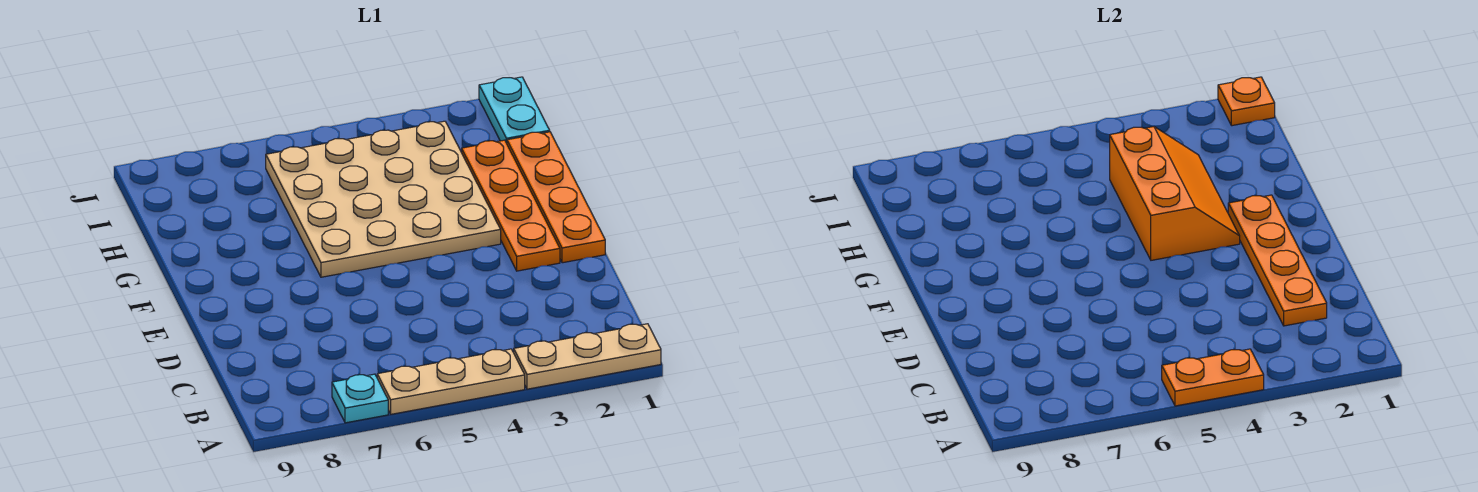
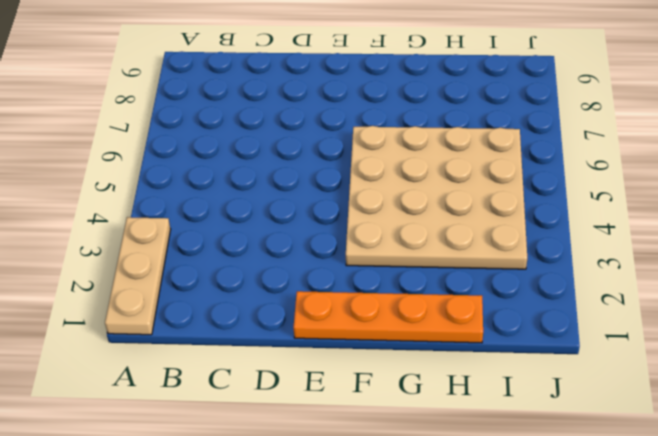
none -> tan 1x3 plate [377,349,525,414]
none -> cyan 1x1 plate [332,374,388,423]

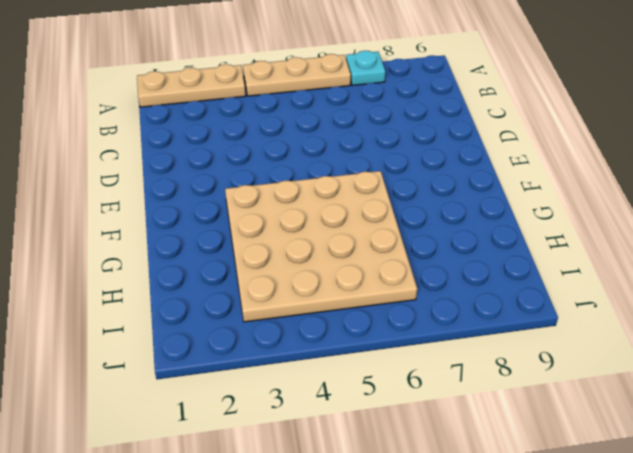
none -> orange 1x4 plate [507,132,605,263]
none -> orange 1x4 plate [462,140,560,271]

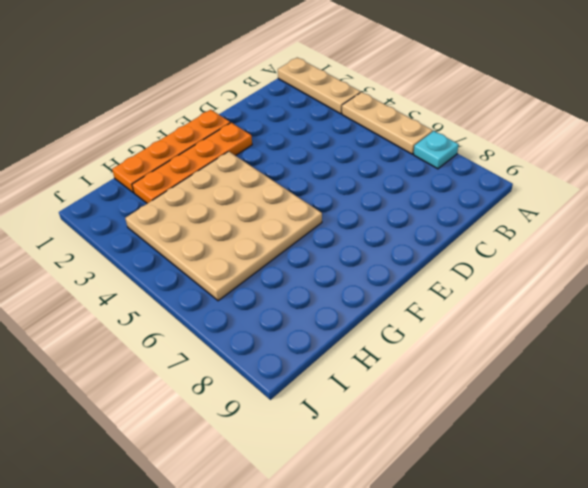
none -> cyan 1x2 plate [479,77,550,143]
none -> orange 1x2 plate [1162,349,1264,406]

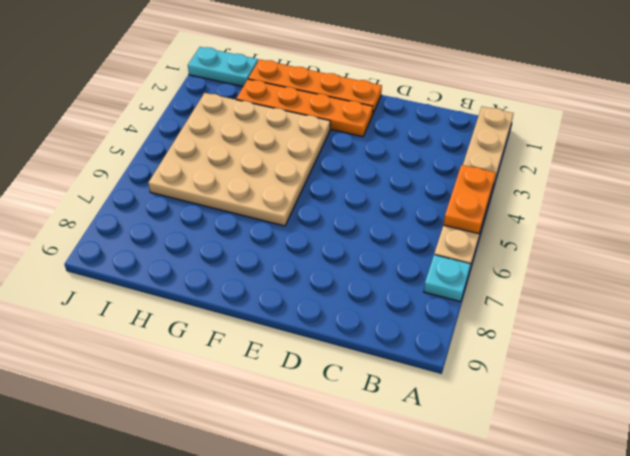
none -> orange 1x4 plate [1228,195,1327,326]
none -> orange 2x3 slope [1110,126,1240,260]

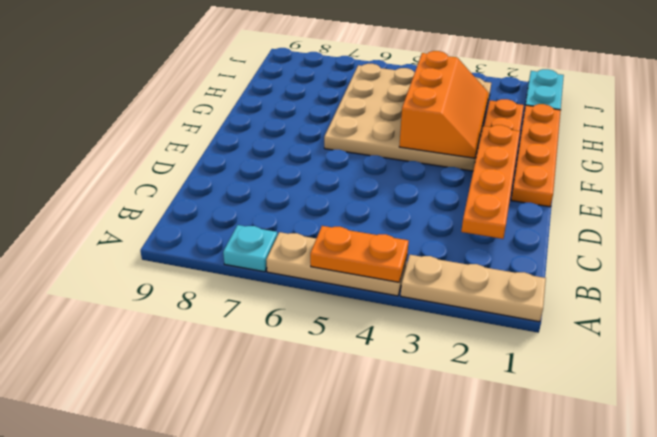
none -> orange 1x1 plate [1218,77,1275,126]

